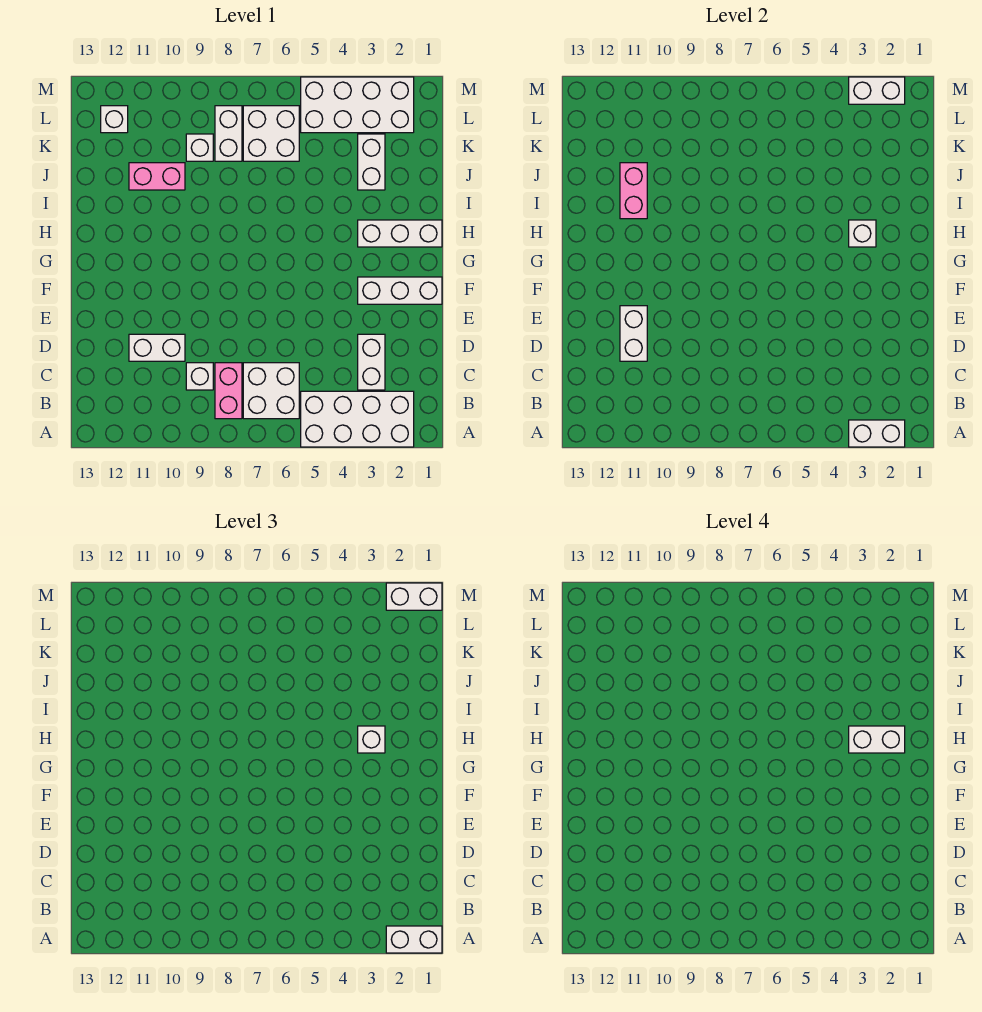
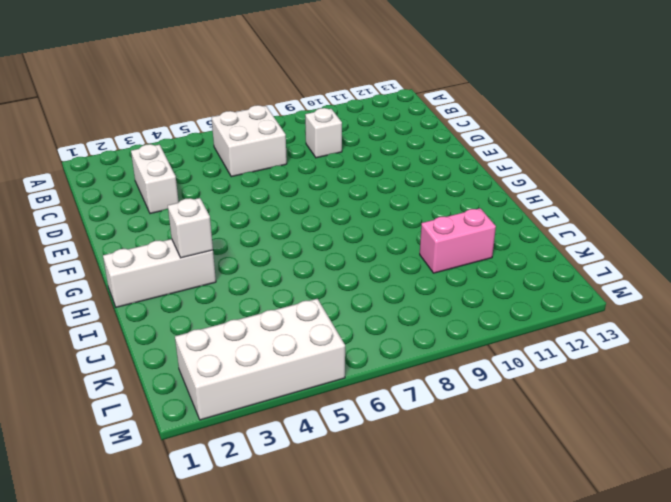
none -> white 2x4 brick [301,391,414,447]
none -> pink 1x2 brick [215,363,242,419]
none -> white 1x2 brick [129,334,185,361]

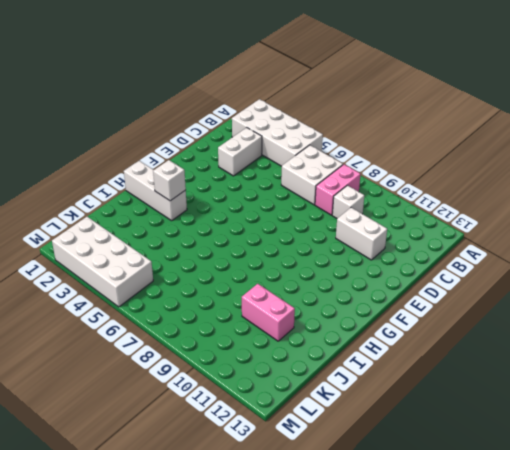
none -> white 1x3 brick [358,277,442,304]
none -> white 1x2 brick [358,134,385,190]
none -> white 2x2 brick [243,106,299,161]

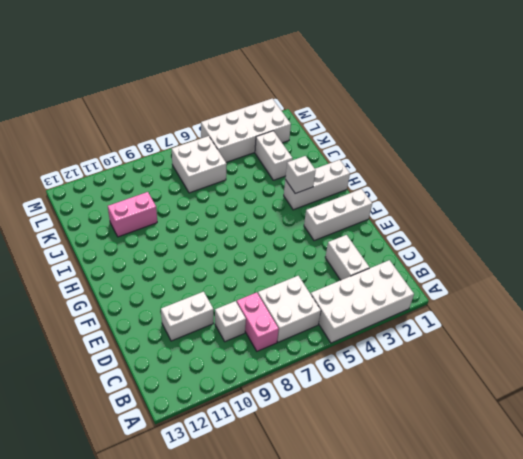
none -> white 1x2 brick [215,106,242,161]
none -> white 1x1 brick [186,134,213,161]
none -> white 1x1 brick [101,106,128,133]

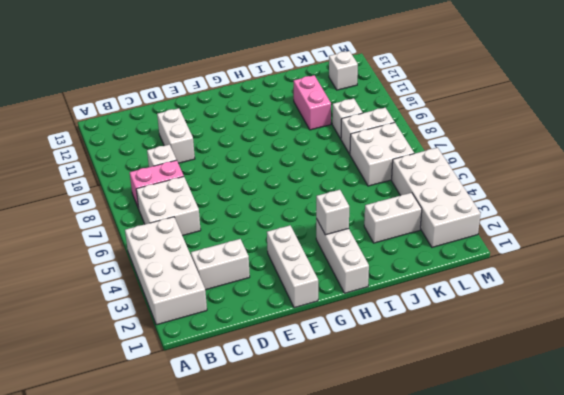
none -> white 1x2 brick [849,420,905,447]
none -> white 1x2 brick [620,306,647,361]
none -> pink 1x2 brick [620,163,647,219]

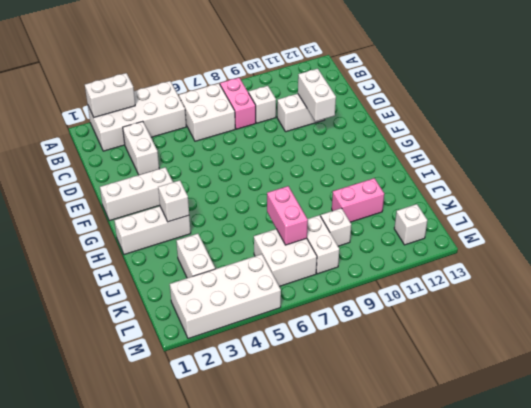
pink 1x2 brick [267,186,308,245] -> pink 1x2 brick moved to [620,163,647,219]
none -> white 1x2 brick [849,77,905,104]
none -> white 1x2 brick [386,926,442,953]
none -> white 1x1 brick [358,726,385,753]

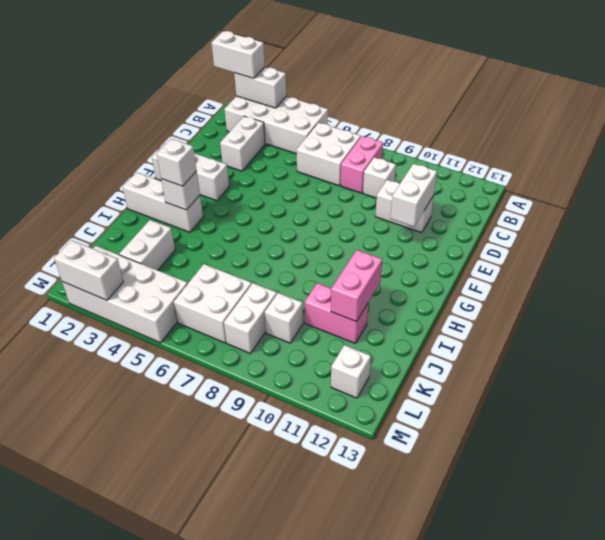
none -> white 1x2 brick [386,583,442,610]
none -> white 1x2 brick [849,726,905,753]

